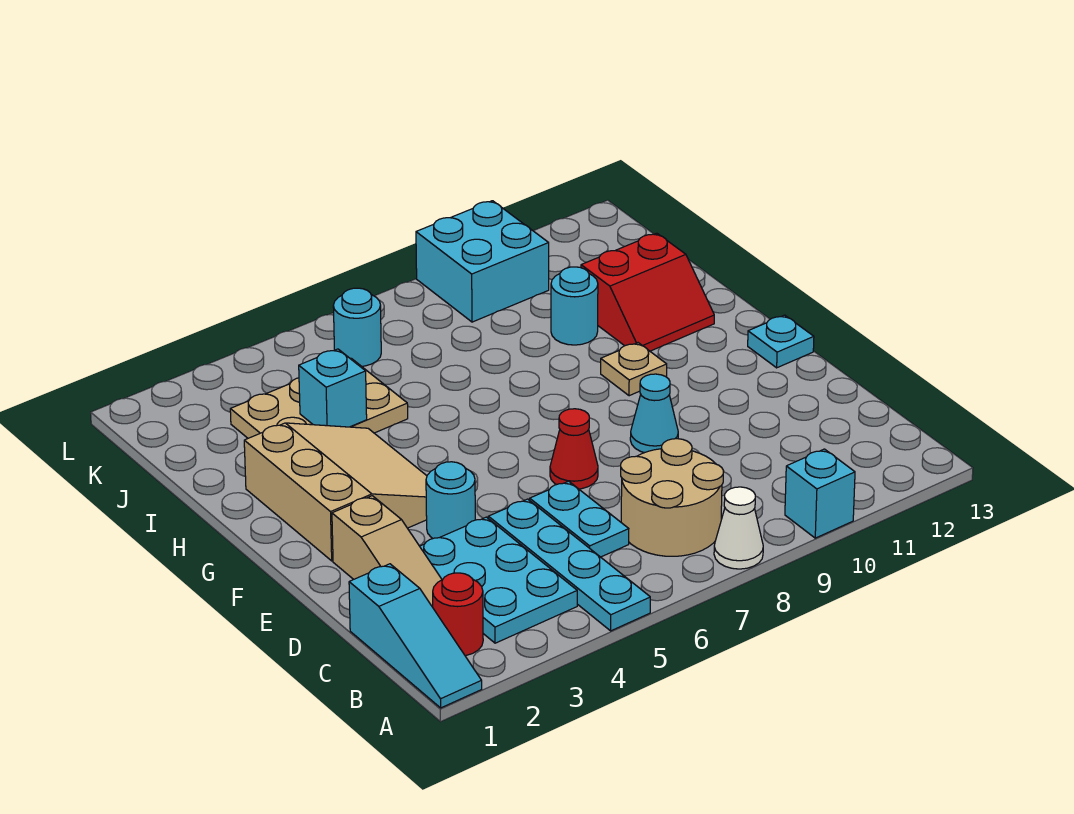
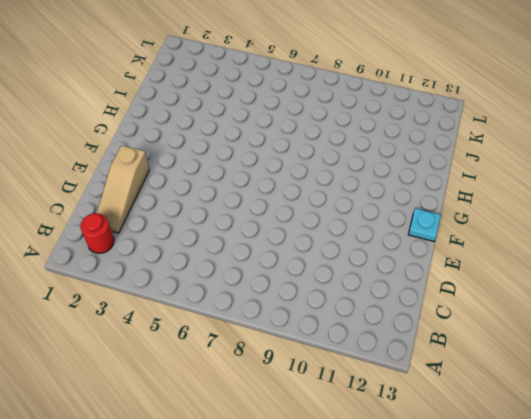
none -> cyan 1x3 slope [349,564,482,708]
none -> cyan 1x4 plate [488,499,650,631]
none -> white 1x1 cone [714,487,763,569]

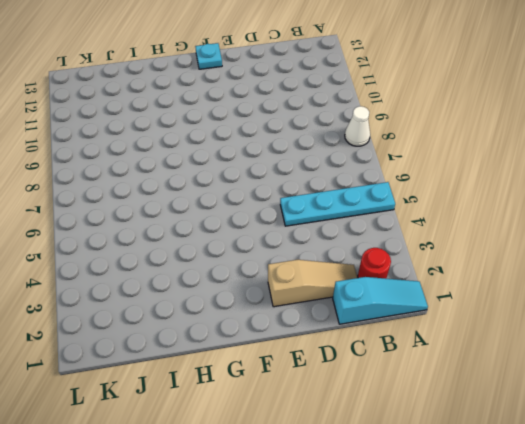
none -> cyan 1x1 brick [785,449,855,538]
none -> cyan 2x3 plate [420,517,577,643]
none -> tan 2x2 round brick [621,439,724,556]

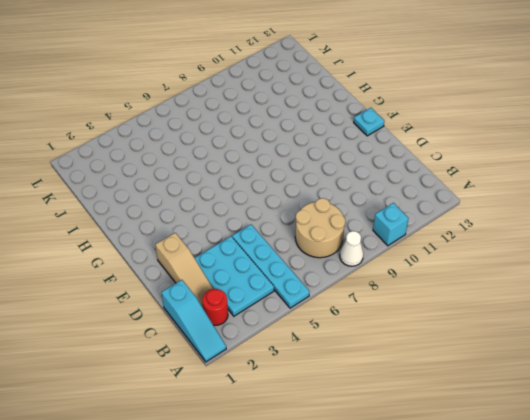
none -> cyan 1x2 plate [530,481,629,557]
none -> cyan 1x1 round brick [426,462,475,538]
none -> red 1x1 cone [550,409,598,489]

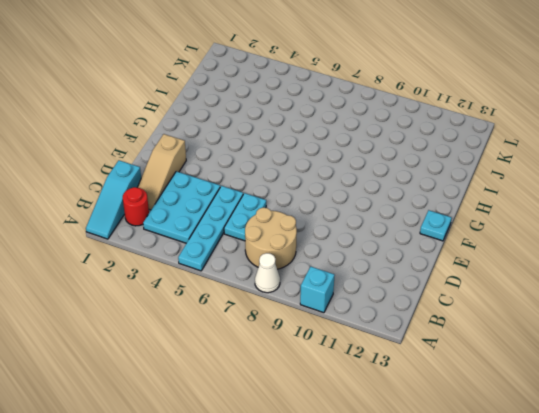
none -> cyan 1x1 round brick [426,462,475,538]
none -> red 1x1 cone [550,409,598,489]
none -> cyan 1x1 cone [630,374,678,453]

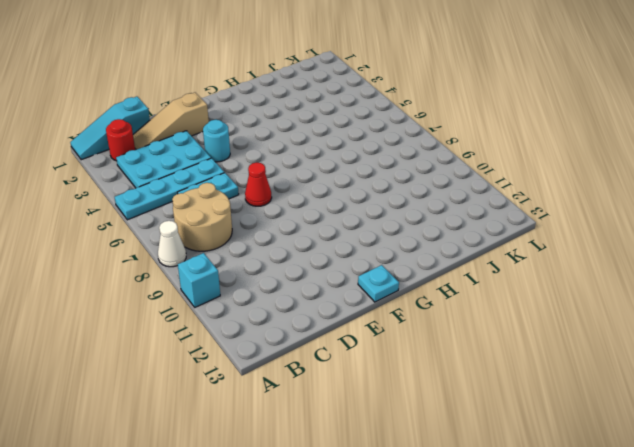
none -> cyan 1x1 cone [630,374,678,453]
none -> tan 3x3 slope [244,423,427,561]
none -> tan 1x1 plate [601,343,667,396]

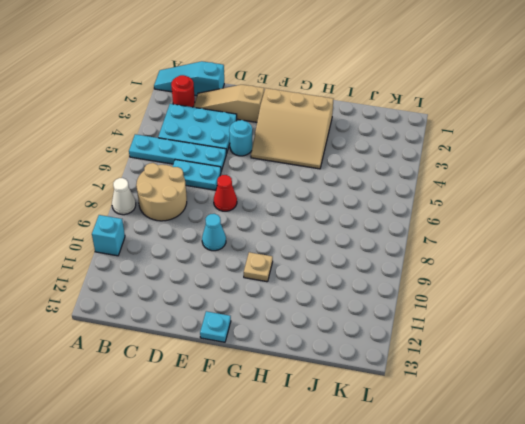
none -> red 2x2 slope [581,233,714,351]
none -> tan 2x3 plate [230,358,408,438]
none -> cyan 1x1 round brick [551,267,598,345]

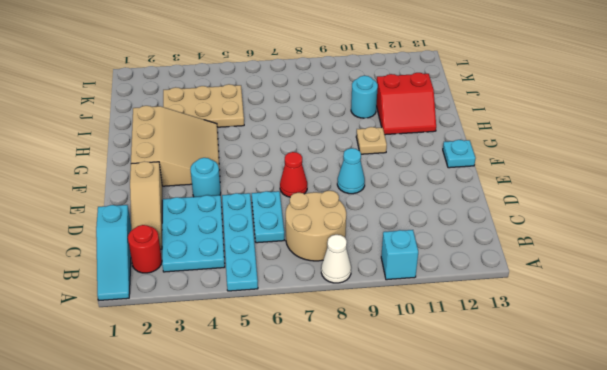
none -> cyan 1x1 round brick [333,288,381,366]
none -> cyan 2x2 brick [416,201,549,322]
none -> cyan 1x1 brick [299,349,367,427]

